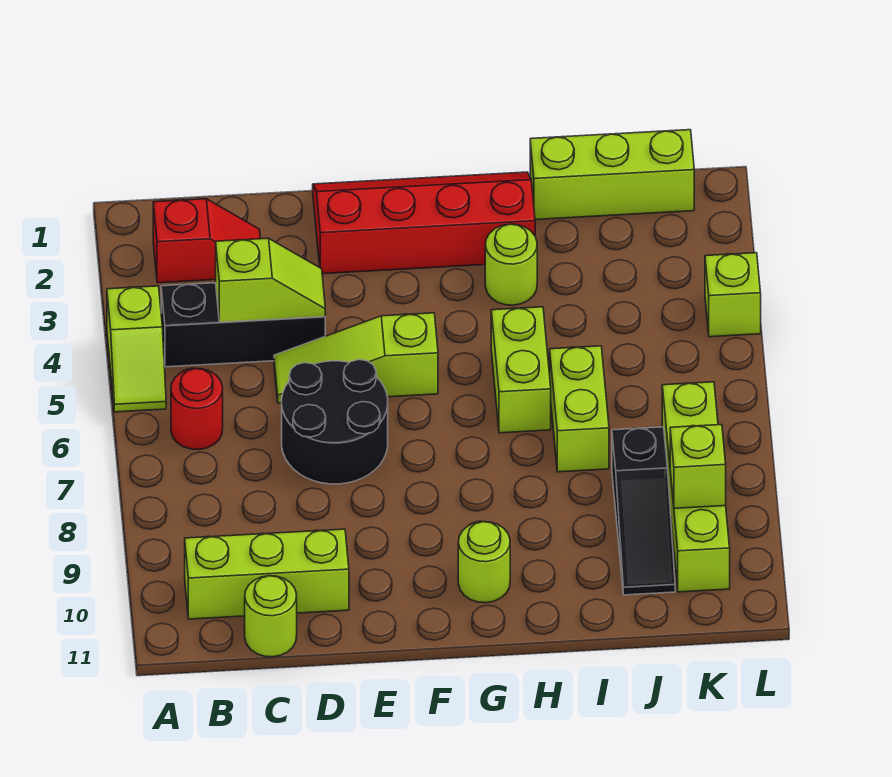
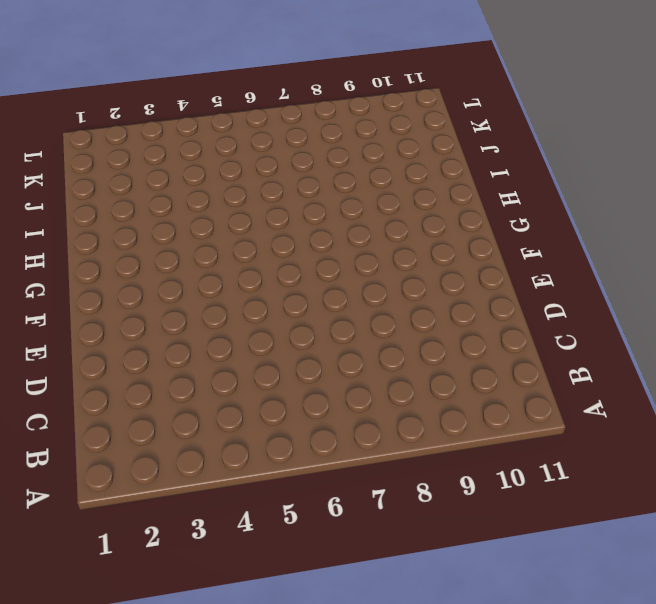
none -> lime 1x2 slope [107,286,166,412]
none -> red 1x2 slope [153,199,260,283]
none -> black 1x3 brick [161,283,325,367]

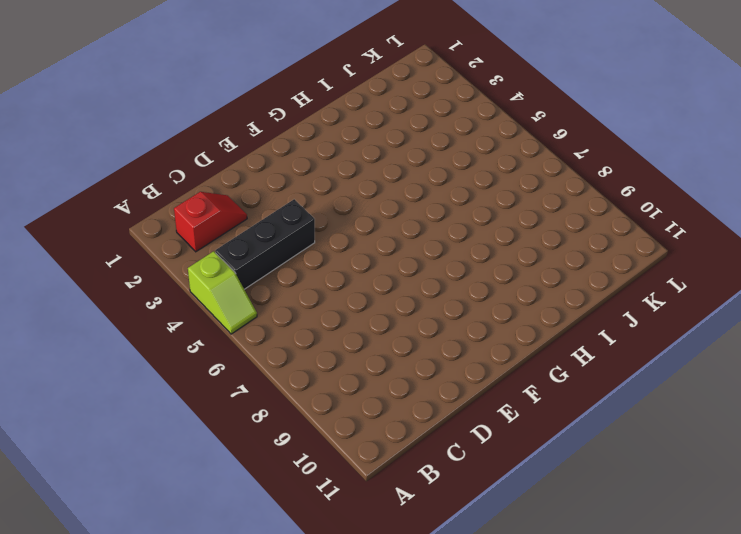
none -> red 1x1 round brick [171,369,223,450]
none -> lime 1x3 brick [185,529,349,619]
none -> lime 1x1 round brick [245,576,297,657]

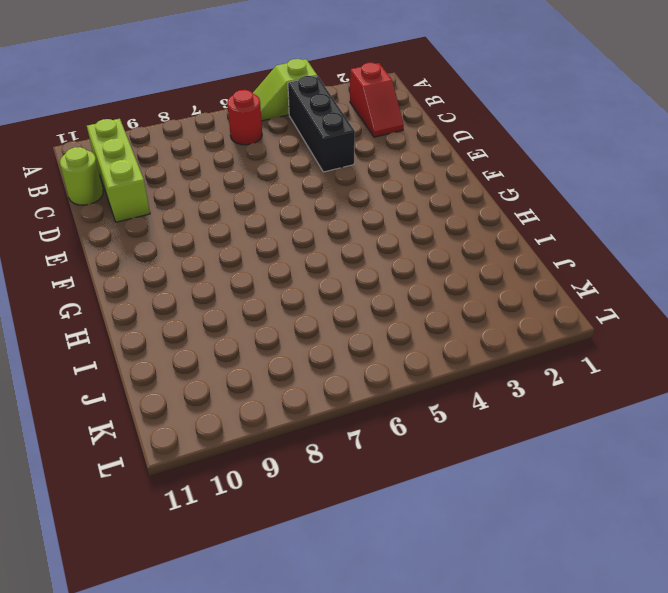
none -> lime 1x3 slope [274,313,438,403]
none -> black 2x2 round brick [282,360,388,484]
none -> red 2x4 slope [313,172,535,274]

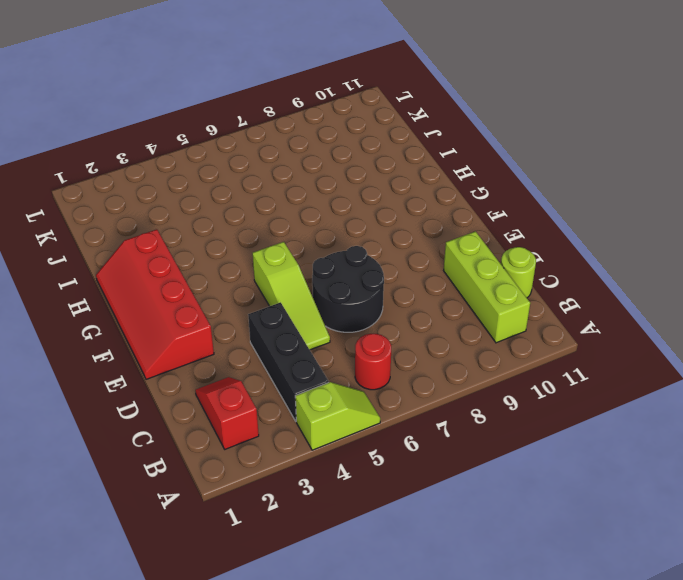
none -> lime 1x1 round brick [458,522,510,603]
none -> lime 1x1 round brick [485,224,537,305]
none -> lime 1x2 brick [491,307,551,433]

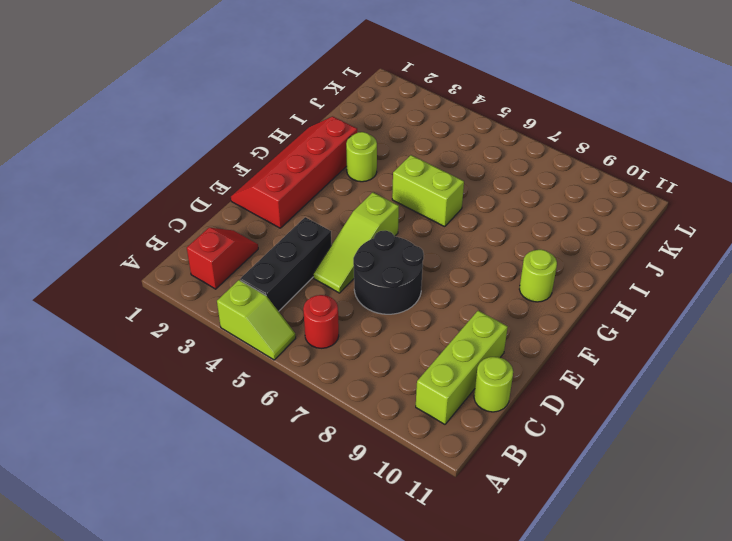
none -> lime 1x3 brick [530,130,694,220]
none -> lime 1x2 brick [550,346,609,472]
none -> black 1x3 slope [612,427,675,595]

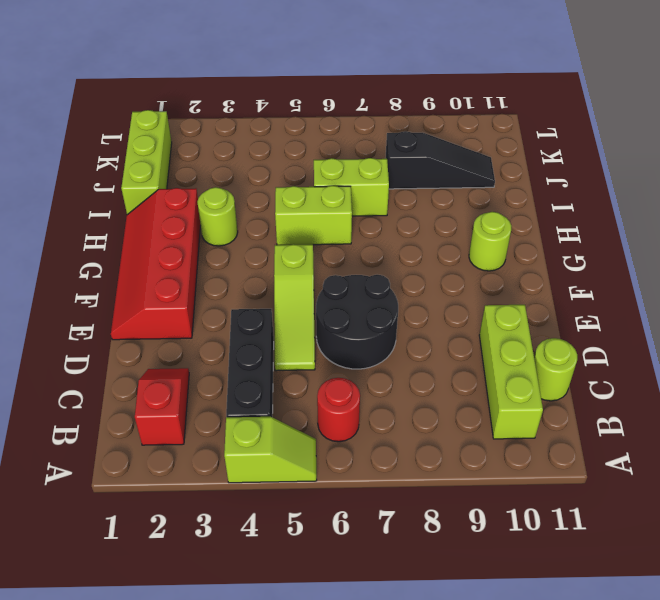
none -> lime 1x4 brick [662,382,730,592]
none -> lime 1x1 brick [705,253,761,337]
none -> lime 1x2 slope [216,238,325,322]

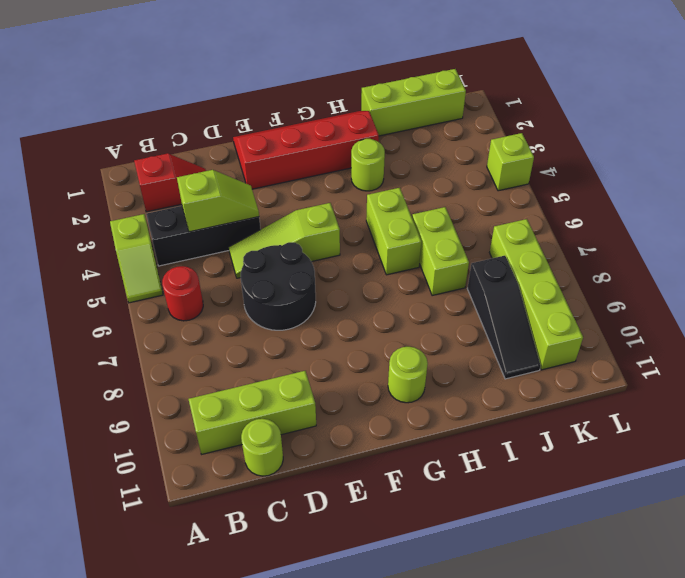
none -> lime 1x1 brick [670,425,726,508]

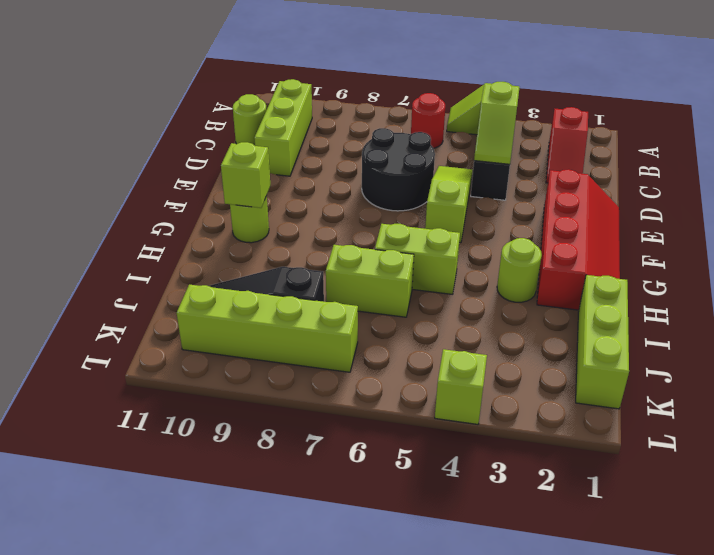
lime 1x1 brick [221,142,270,208] -> lime 1x1 brick moved to [670,425,726,508]

